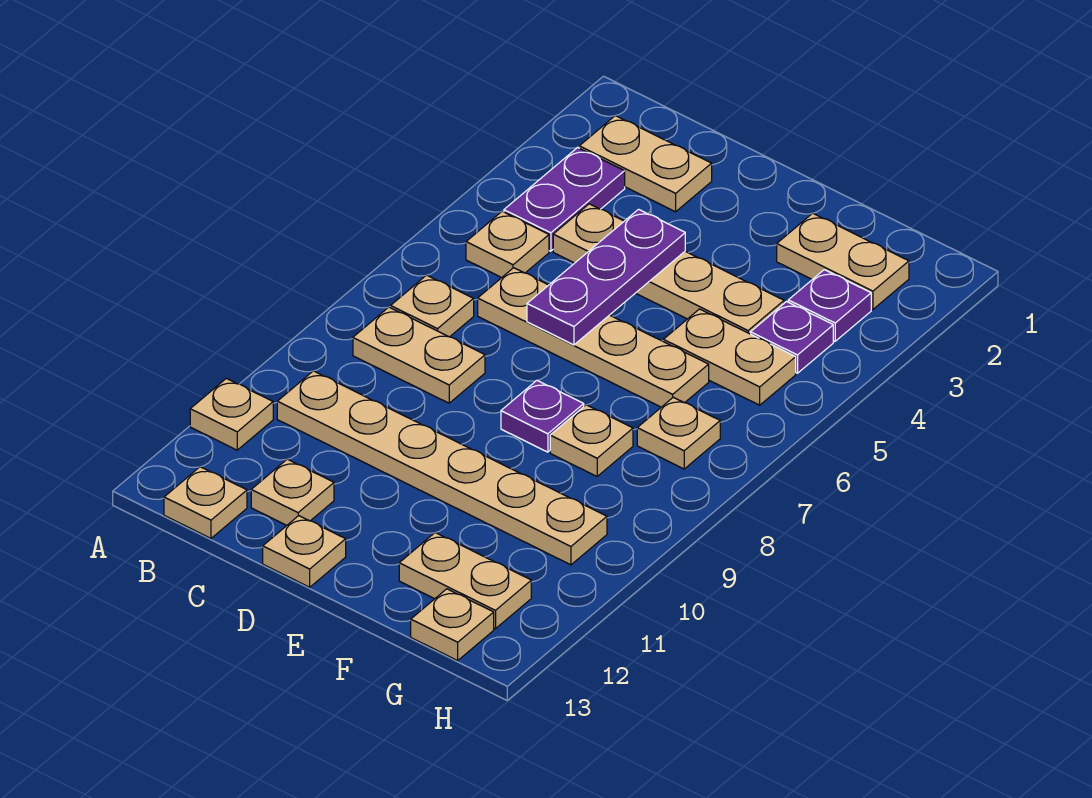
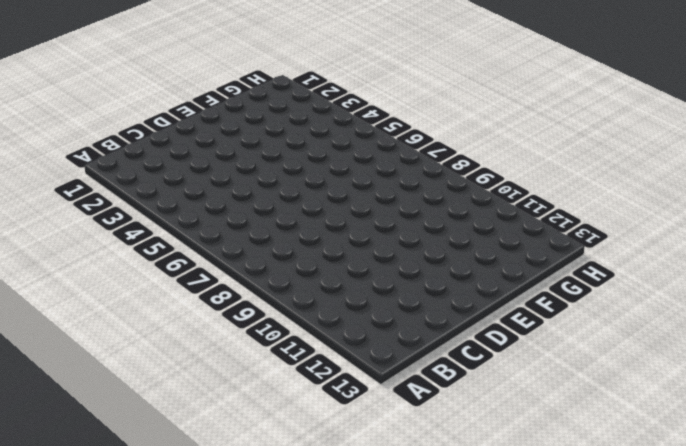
none -> tan 1x1 plate [190,378,273,450]
none -> tan 1x2 plate [579,116,712,212]
none -> purple 1x2 plate [504,147,625,251]

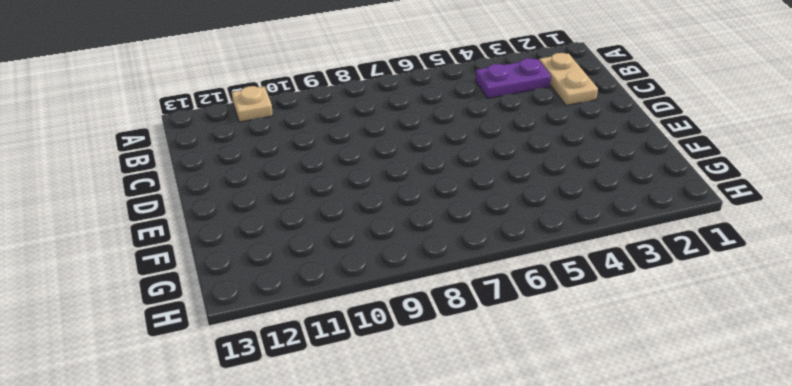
none -> tan 1x1 plate [466,211,549,278]
none -> tan 1x1 plate [391,275,474,337]
none -> tan 1x2 plate [353,307,485,403]

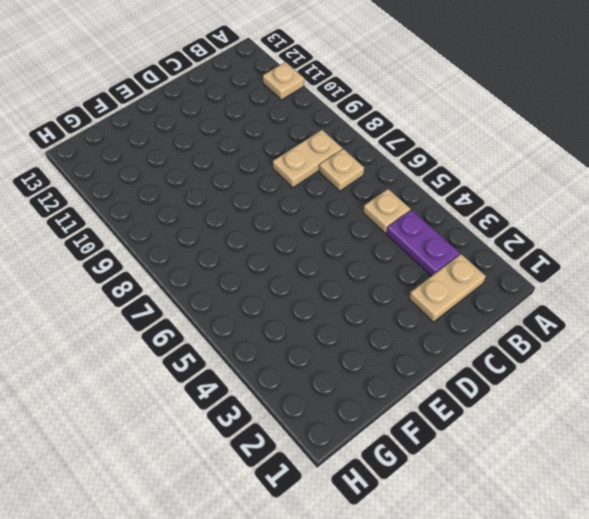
none -> tan 1x6 plate [277,371,607,565]
none -> tan 1x1 plate [164,467,247,538]
none -> tan 1x4 plate [553,204,784,334]

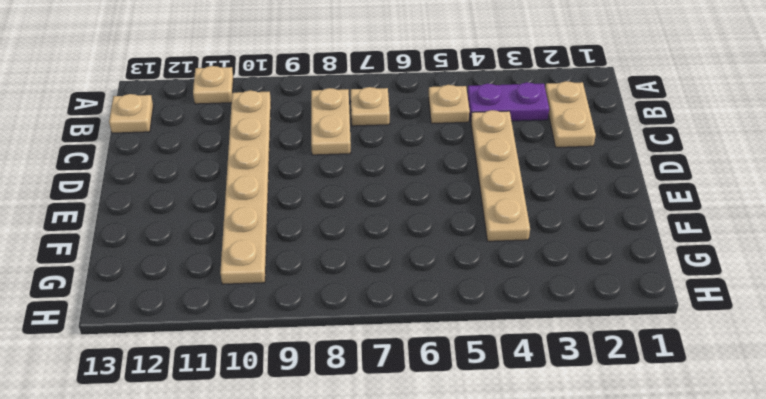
none -> tan 1x4 plate [478,268,709,407]
none -> tan 1x1 plate [251,459,334,526]
none -> tan 1x1 plate [263,516,346,587]

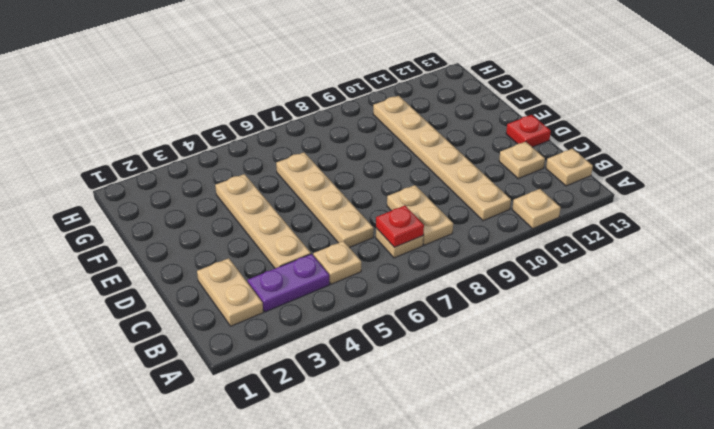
red 1x1 plate [376,206,424,247] -> none
red 1x1 plate [506,115,551,147] -> tan 1x1 plate [263,516,346,587]
none -> purple 1x1 plate [501,380,584,452]
none -> tan 1x2 plate [777,213,909,309]
none -> tan 1x2 plate [663,309,796,405]

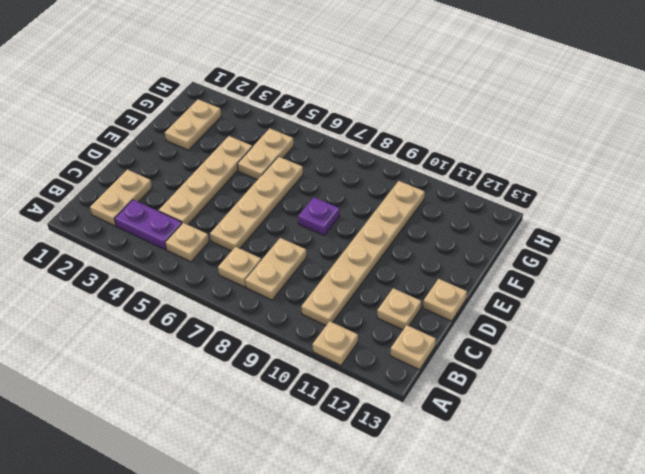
none -> tan 1x1 plate [550,405,633,476]
none -> tan 1x2 plate [399,532,531,629]
none -> purple 1x1 plate [788,270,871,341]

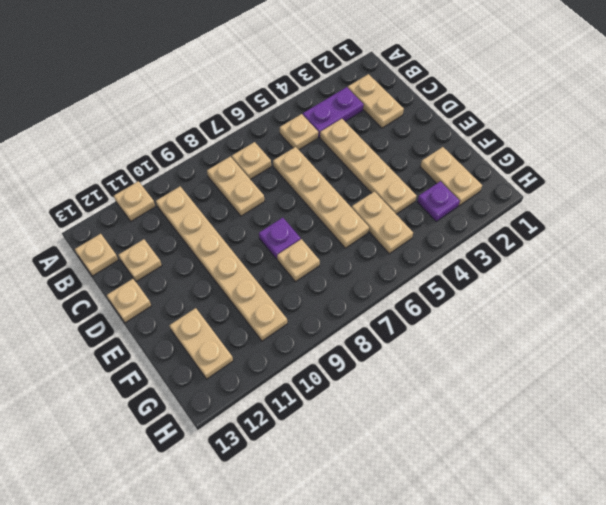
none -> purple 1x1 plate [751,301,833,373]
none -> tan 1x1 plate [637,397,720,469]
none -> tan 1x1 plate [411,589,494,661]

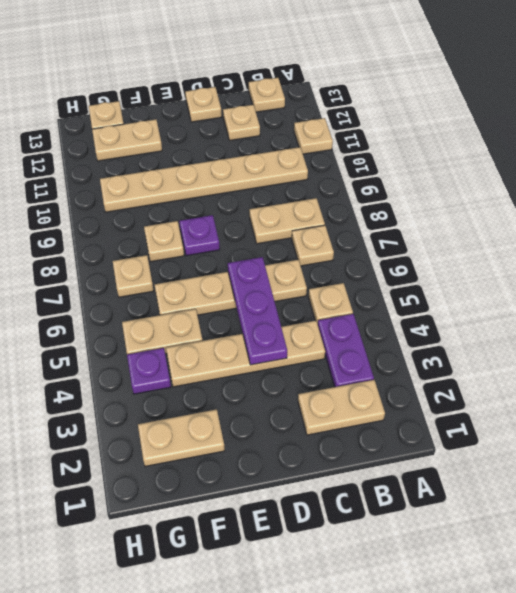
none -> purple 1x1 plate [788,270,871,341]

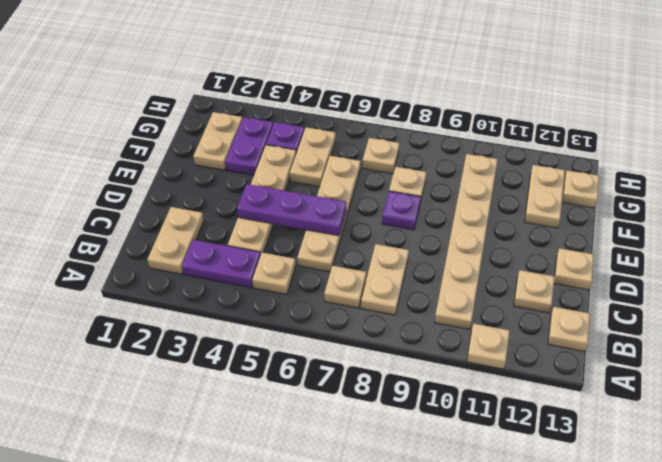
purple 1x2 plate [225,117,273,175] -> purple 1x1 plate [788,270,871,341]

